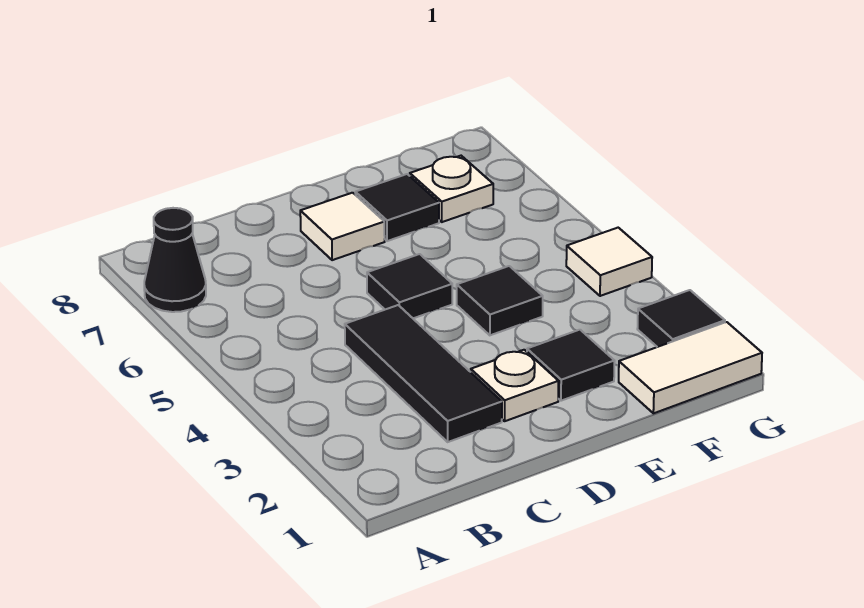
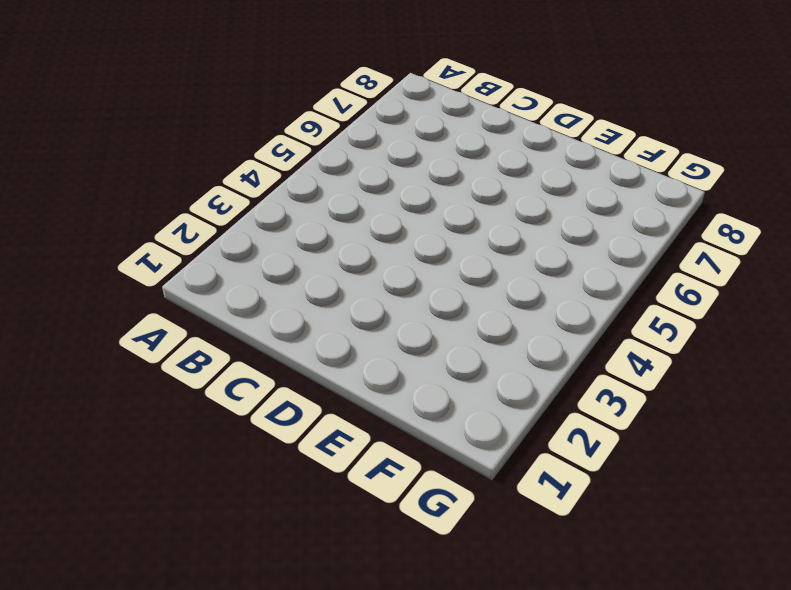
none -> black 1x1 cone [144,208,206,312]
none -> black 1x3 tile [345,305,502,442]
none -> white 1x1 plate [471,350,559,421]

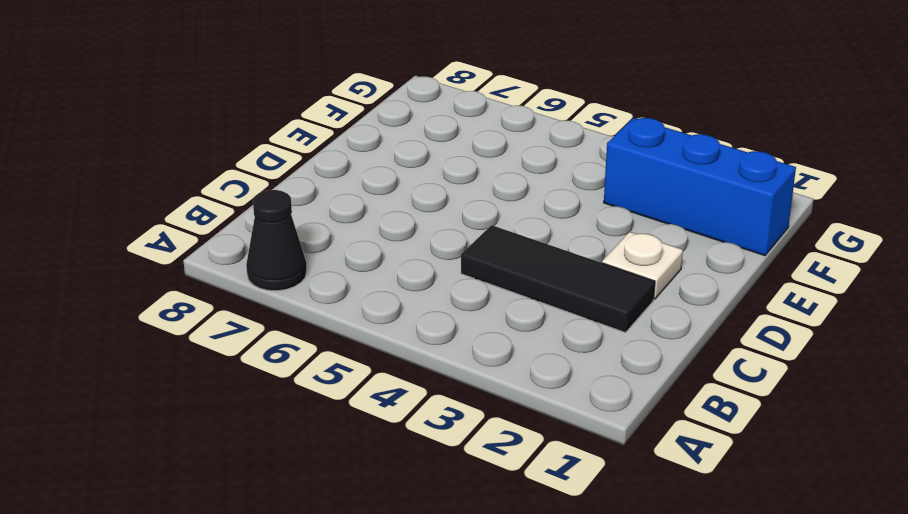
blue 1x3 brick [604,118,796,256] -> white 1x2 tile [619,322,762,413]
none -> black 1x1 tile [367,254,452,318]
none -> white 1x1 tile [300,193,385,260]
none -> black 1x1 tile [527,330,615,401]

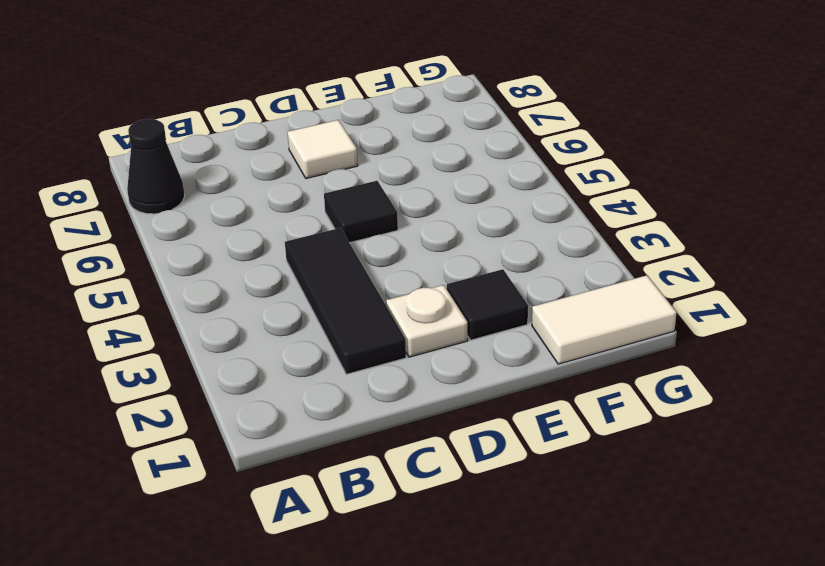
none -> black 1x1 tile [457,266,543,335]
none -> black 1x1 tile [355,174,439,241]
none -> white 1x1 plate [410,156,493,222]

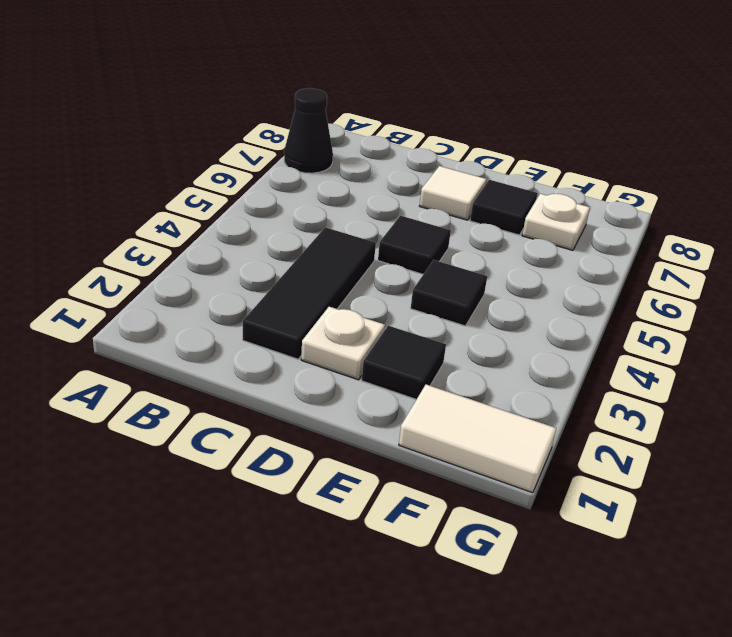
none -> black 1x1 tile [637,290,725,347]
none -> white 1x1 tile [566,228,652,296]

